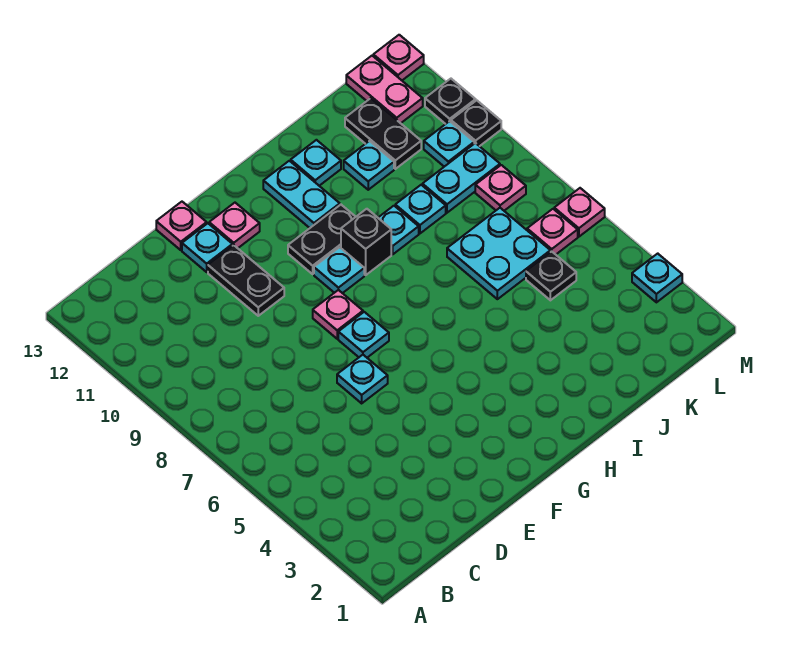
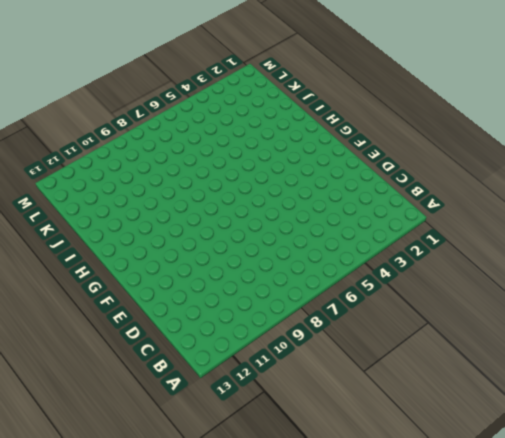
none -> cyan 1x1 plate [337,355,388,403]
none -> black 1x2 plate [208,245,284,316]
none -> cyan 1x1 plate [182,223,232,272]

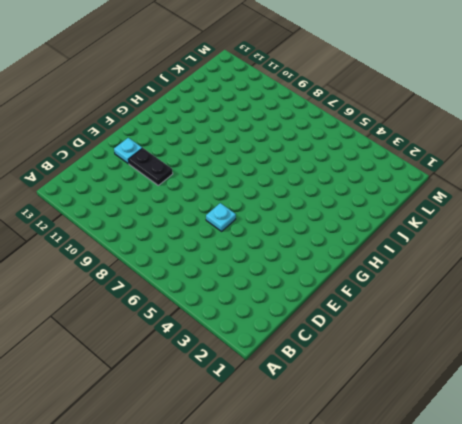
none -> pink 1x1 plate [156,202,207,250]
none -> cyan 1x1 plate [338,312,389,358]
none -> pink 1x1 plate [313,290,363,339]

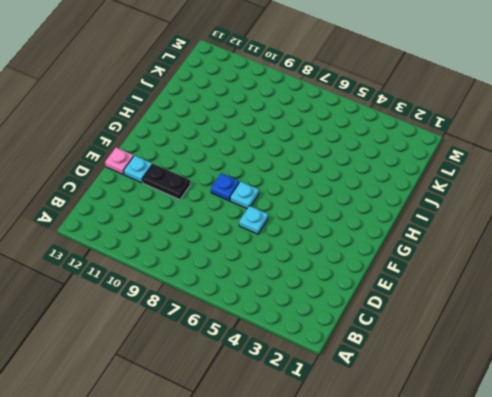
blue 1x1 plate [211,173,239,201] -> pink 1x1 plate [313,290,363,339]
none -> pink 1x1 plate [209,203,260,248]
none -> cyan 1x1 plate [314,247,364,293]
none -> black 1x2 plate [288,205,355,274]

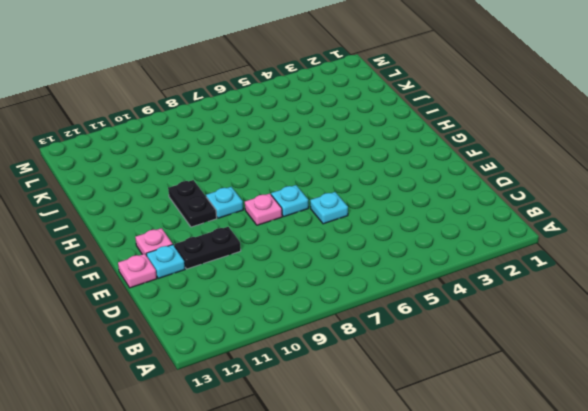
none -> black 1x1 brick [341,209,391,275]
none -> cyan 1x2 plate [263,161,340,228]
none -> cyan 1x1 plate [378,206,419,254]

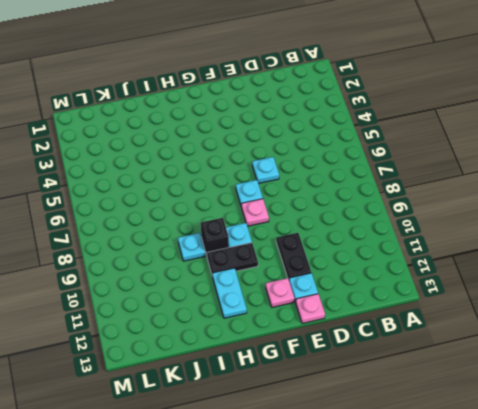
none -> cyan 1x1 plate [291,140,341,186]
none -> cyan 2x2 plate [447,208,550,299]
none -> cyan 1x1 plate [395,185,446,233]

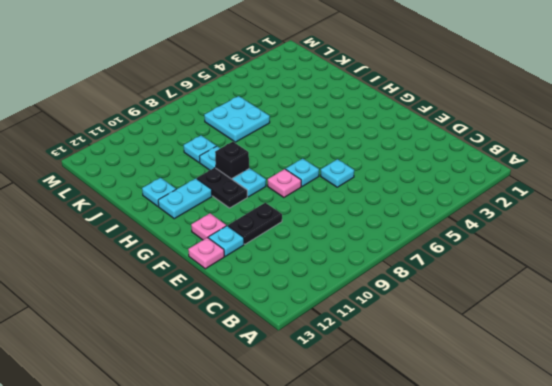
none -> cyan 1x1 plate [344,141,394,190]
none -> black 1x1 plate [526,251,576,300]
none -> cyan 1x2 plate [422,143,500,213]

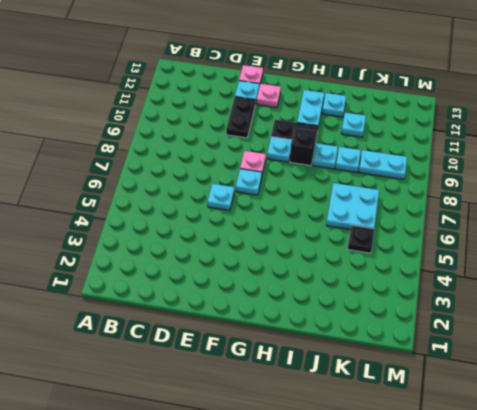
none -> black 1x2 plate [345,98,421,169]
none -> pink 1x1 plate [527,209,578,254]
none -> pink 1x1 plate [475,165,526,211]

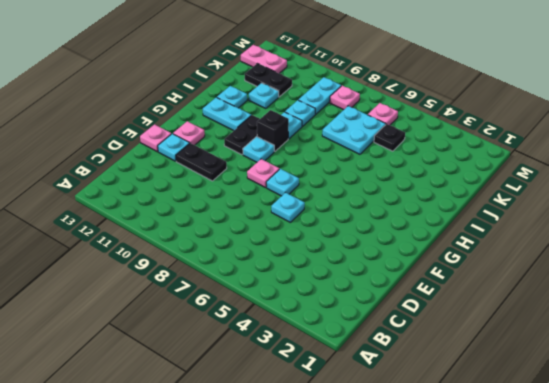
none -> cyan 1x1 plate [424,121,474,167]
none -> cyan 1x1 plate [632,254,682,302]
none -> pink 1x1 plate [554,188,605,237]

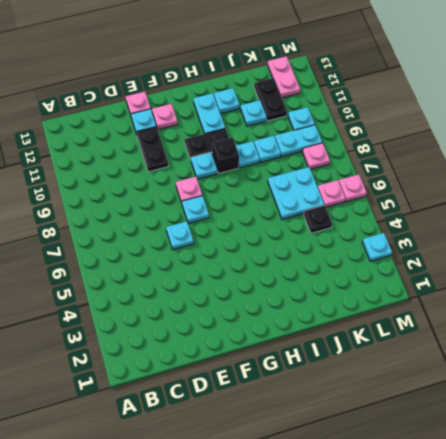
none -> black 1x1 plate [451,100,501,146]
none -> black 1x1 plate [425,79,476,124]
none -> pink 1x1 plate [373,35,424,80]

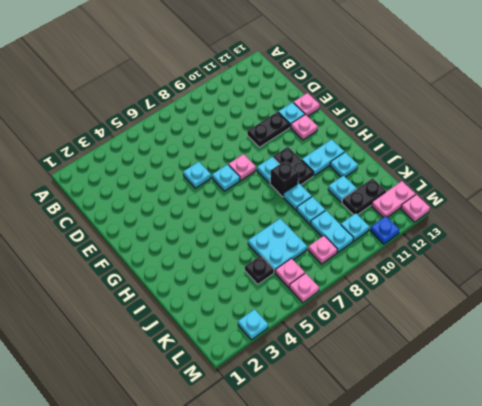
blue 1x1 plate [370,216,399,244] -> black 1x1 plate [425,79,476,124]
none -> black 1x1 plate [451,100,501,146]

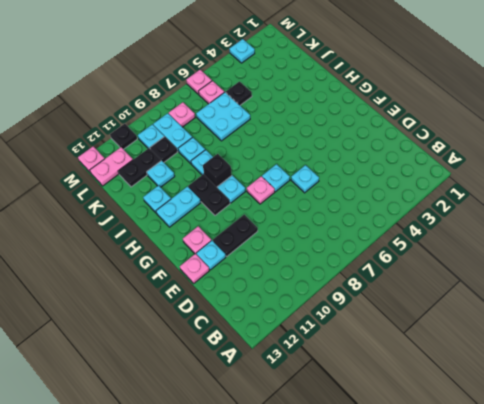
black 1x1 plate [150,137,177,162] -> black 1x1 plate moved to [451,100,501,146]

